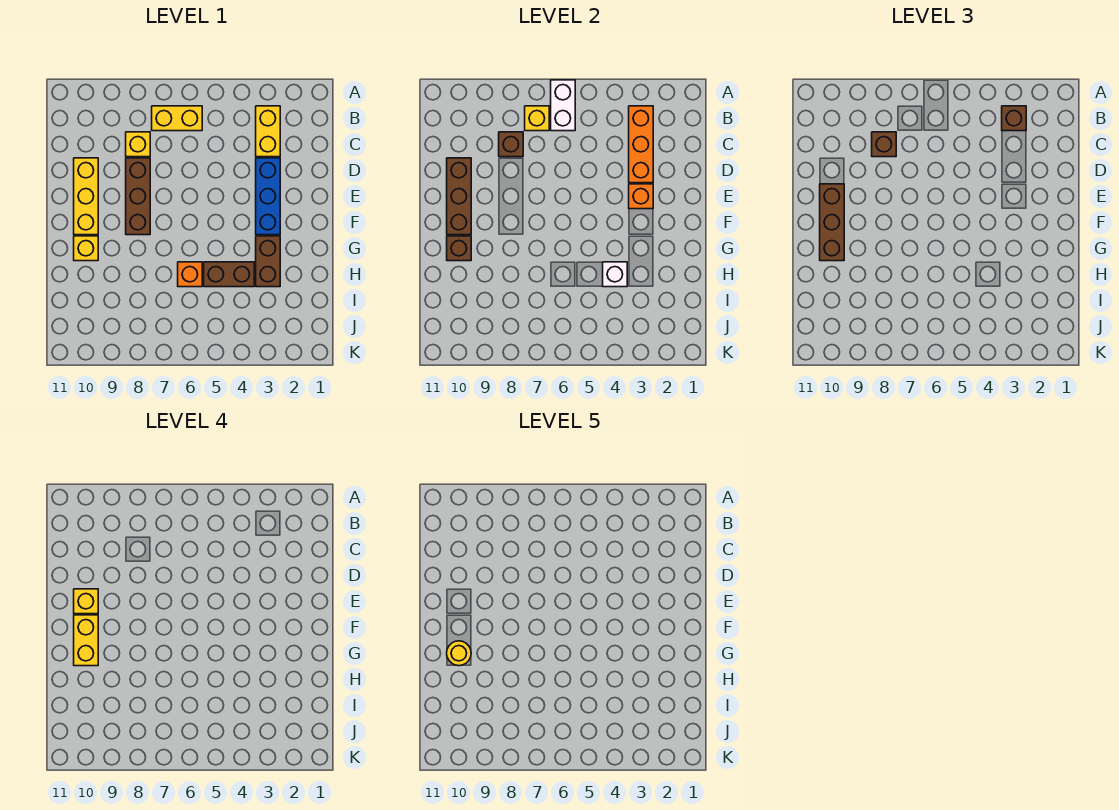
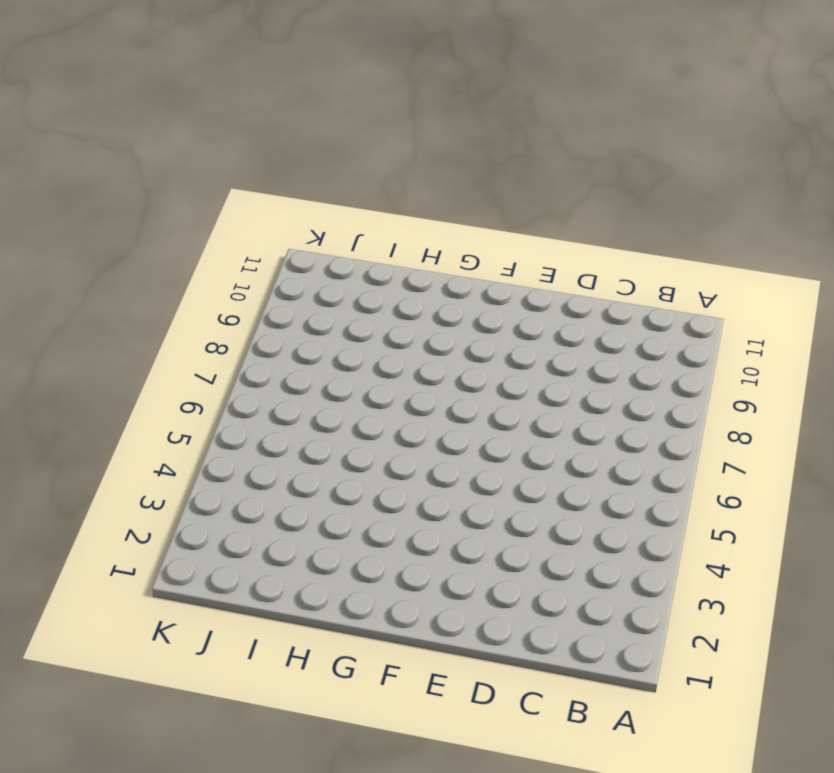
none -> yellow 1x2 brick [256,106,280,157]
none -> yellow 1x2 brick [152,106,202,131]
none -> yellow 1x1 brick [126,132,150,157]

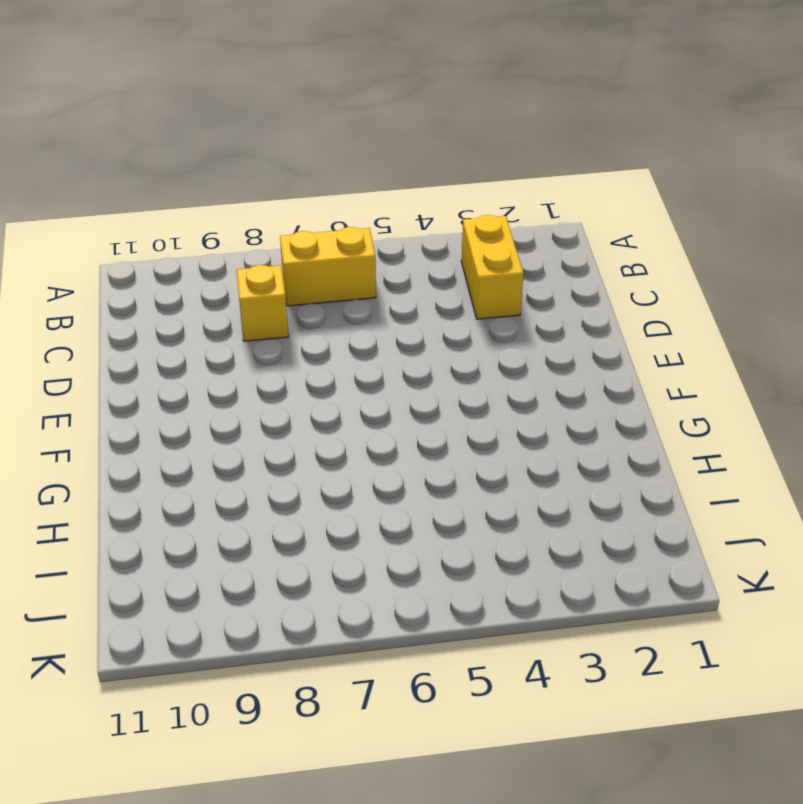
none -> blue 1x3 brick [256,158,280,235]
none -> brown 1x3 brick [126,158,150,235]
none -> yellow 1x3 brick [74,158,98,235]

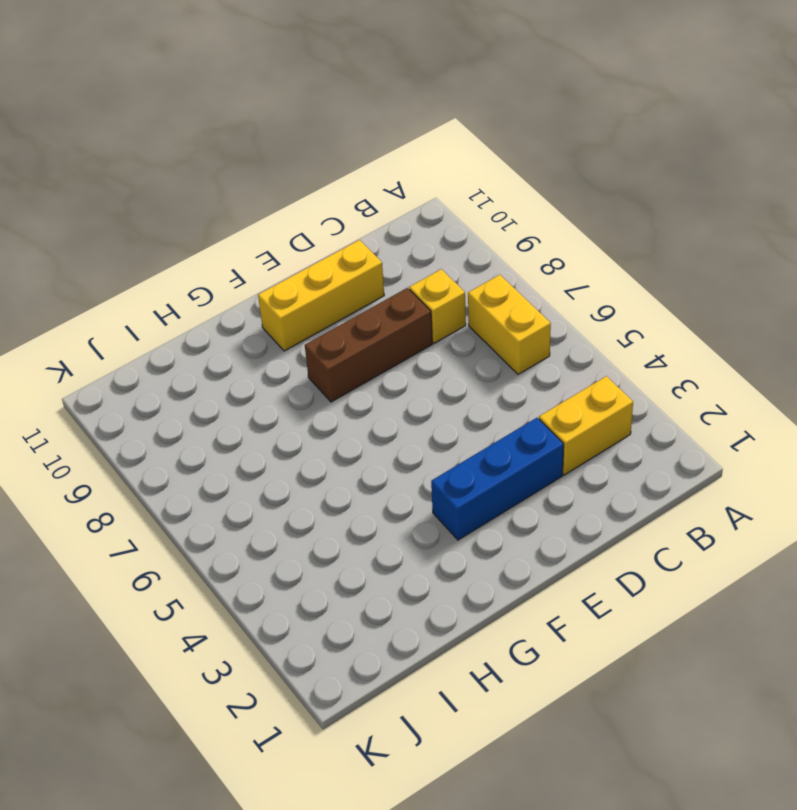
none -> brown 1x2 brick [256,236,280,287]
none -> yellow 1x1 brick [74,236,98,261]
none -> brown 1x2 brick [204,262,254,287]

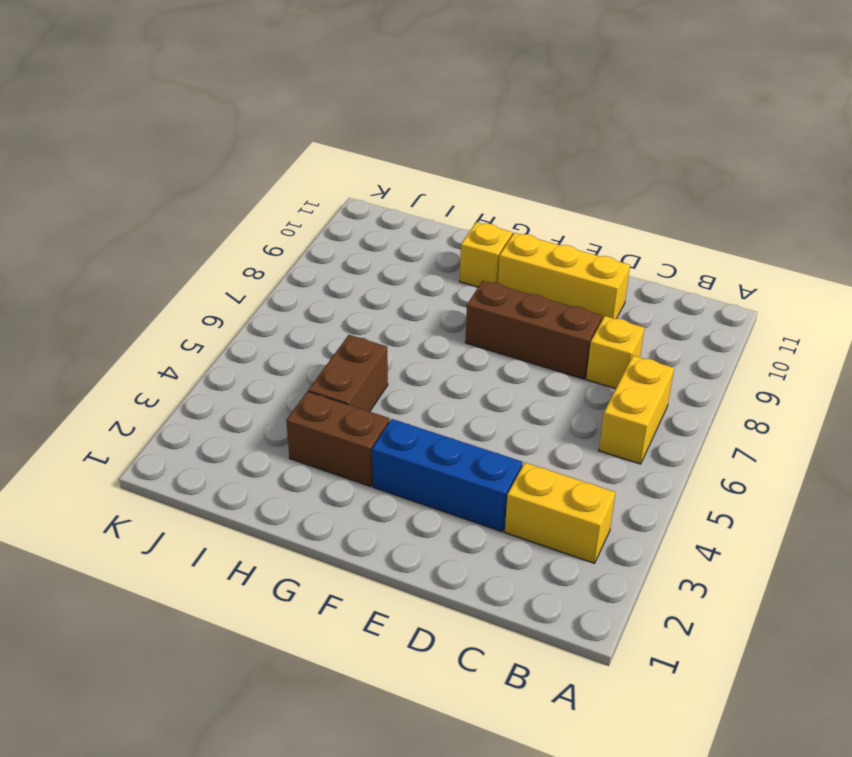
none -> orange 1x1 brick [178,262,202,287]
none -> white 1x2 brick [551,80,575,131]
none -> orange 1x3 brick [629,106,653,183]

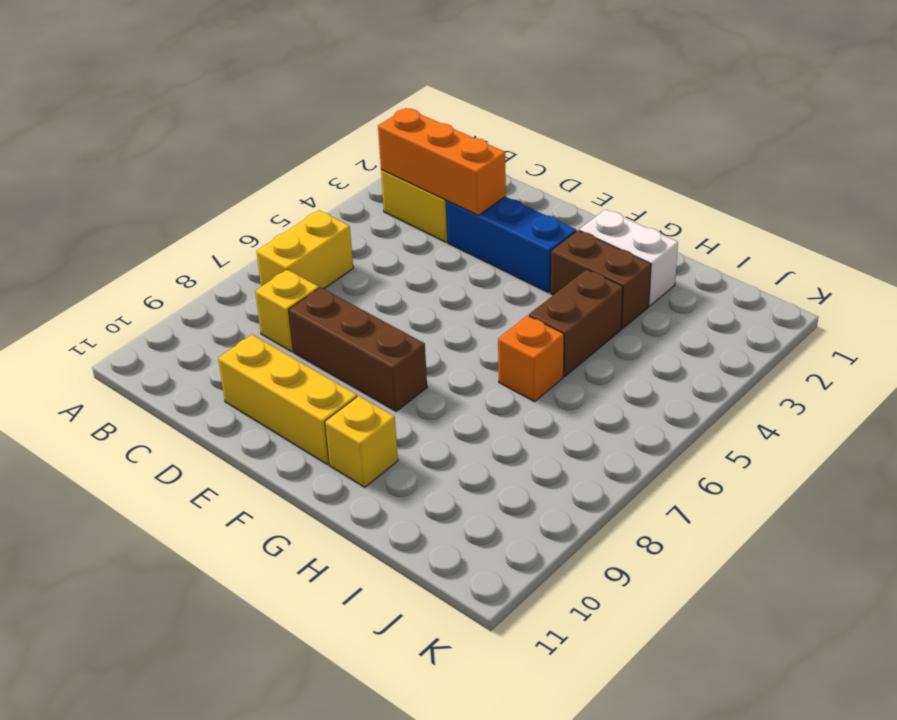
white 1x2 brick [579,209,678,306] -> white 1x2 brick moved to [551,80,575,131]
none -> yellow 1x1 brick [525,106,549,131]
none -> brown 1x1 brick [499,132,523,157]
none -> brown 1x3 brick [447,158,471,235]

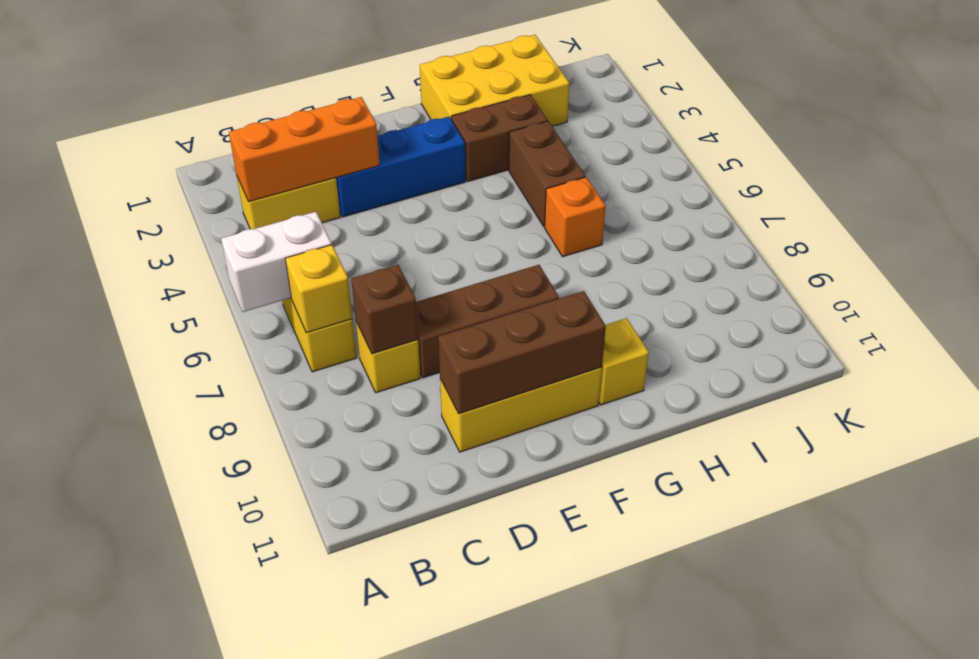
yellow 2x3 brick [420,35,569,126] -> none
none -> orange 1x1 brick [629,184,653,209]
none -> brown 1x1 brick [447,236,471,261]
none -> white 1x1 brick [603,262,627,287]

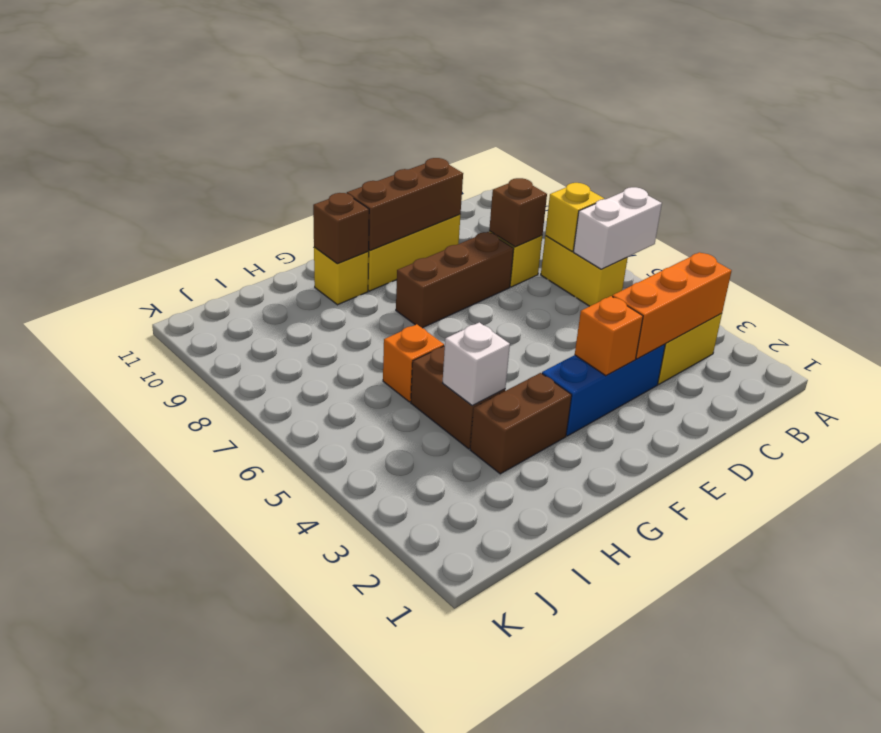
none -> brown 1x1 brick [1002,106,1026,131]
none -> brown 1x1 brick [872,132,896,157]
none -> brown 1x3 brick [820,184,844,261]

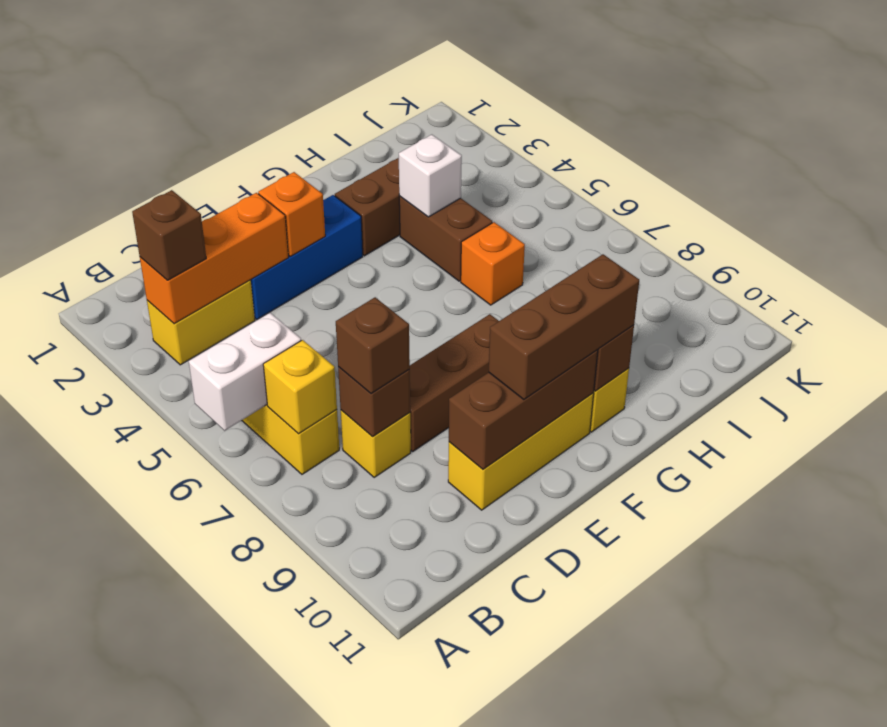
none -> yellow 1x1 brick [74,589,98,614]
none -> yellow 1x2 brick [74,615,98,666]
none -> yellow 1x1 round brick [447,641,471,666]

